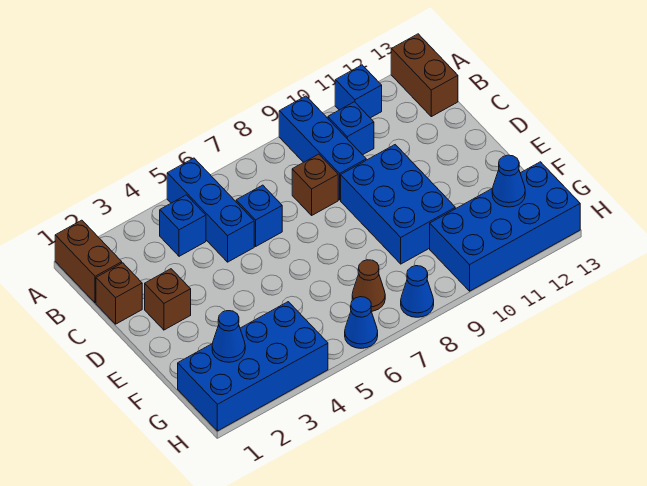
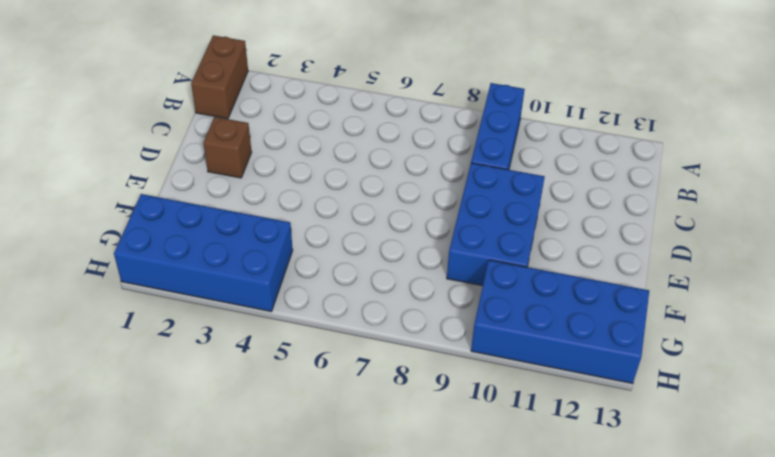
none -> blue 1x3 brick [167,158,254,262]
none -> blue 1x1 brick [335,65,382,118]
none -> brown 1x2 brick [391,34,458,117]

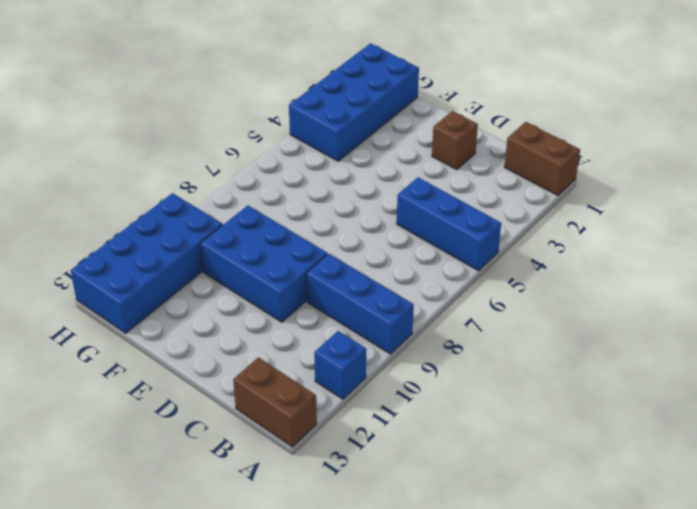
none -> blue 1x1 brick [160,195,206,256]
none -> blue 1x1 brick [328,102,374,155]
none -> brown 1x1 brick [96,263,142,324]

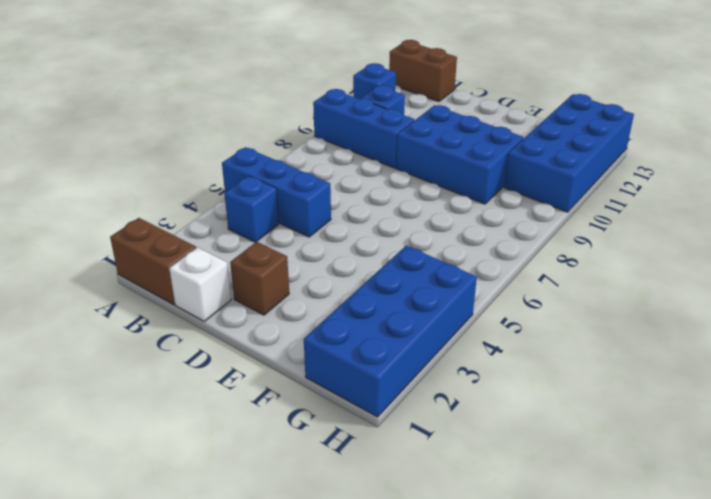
white 1x1 brick [169,247,231,321] -> brown 1x1 brick [96,263,142,324]
none -> blue 1x1 brick [236,185,282,246]
none -> brown 1x1 brick [292,154,338,215]
none -> brown 1x1 cone [352,260,385,311]

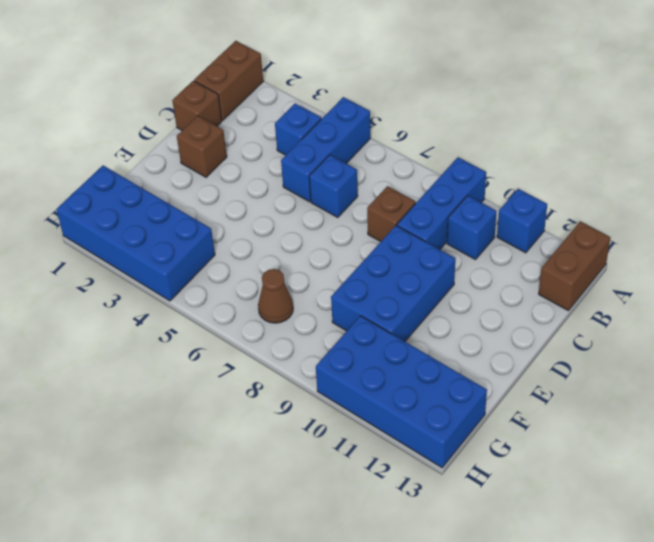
none -> blue 1x1 cone [345,297,378,348]
none -> blue 1x1 cone [401,266,434,317]
none -> blue 1x1 cone [212,311,245,362]

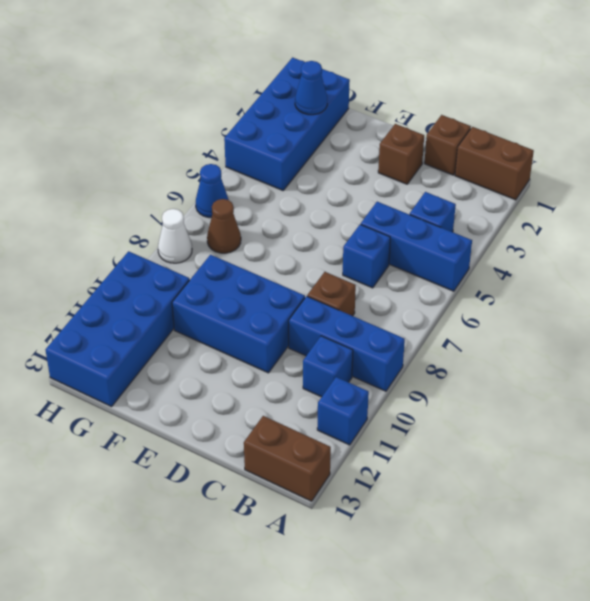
white 1x1 cone [158,209,192,263] -> blue 1x1 cone [401,266,434,317]
none -> blue 1x1 cone [492,155,525,207]

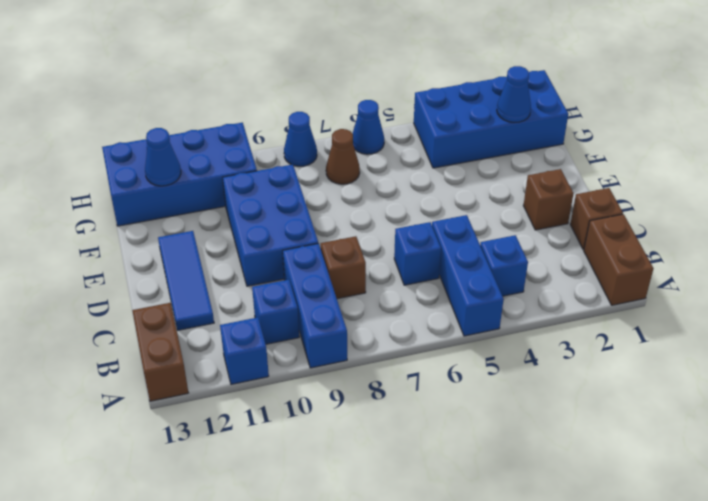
blue 1x3 tile [158,231,214,330] -> none

